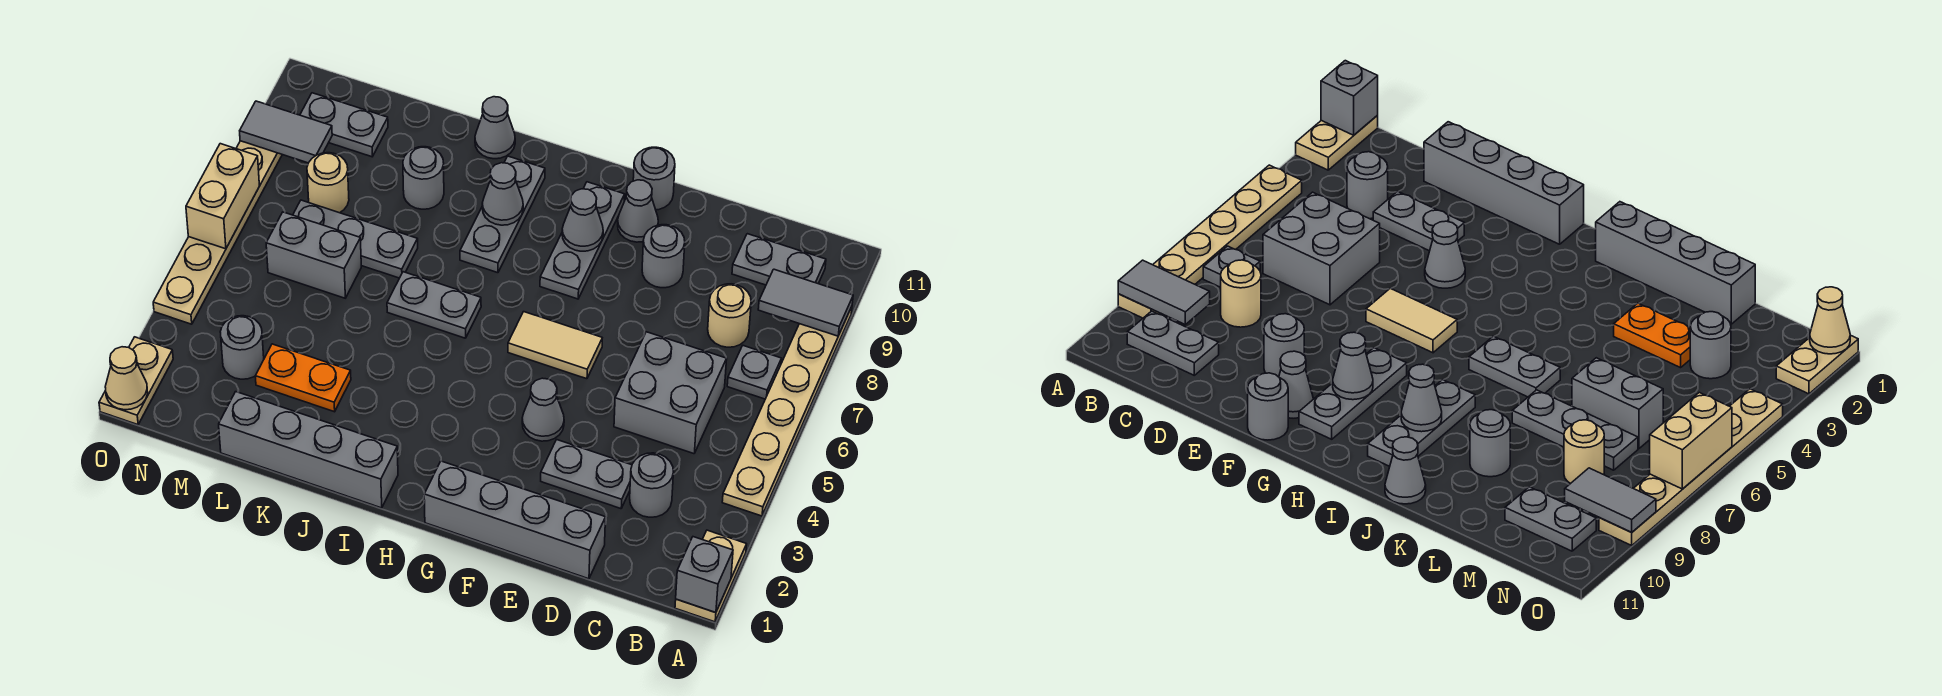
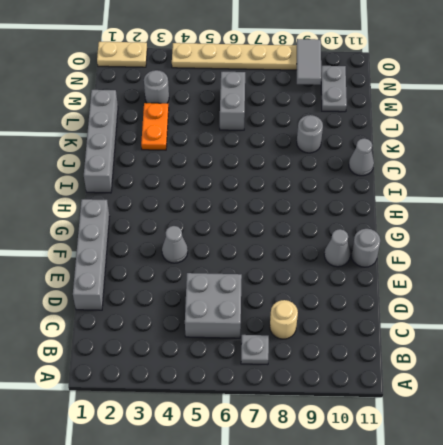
none -> tan 1x2 plate [675,530,747,622]
none -> tan 1x6 plate [722,307,852,516]
none -> grey 1x2 plate [732,234,826,285]
none -> grey 1x1 round brick [630,453,673,517]

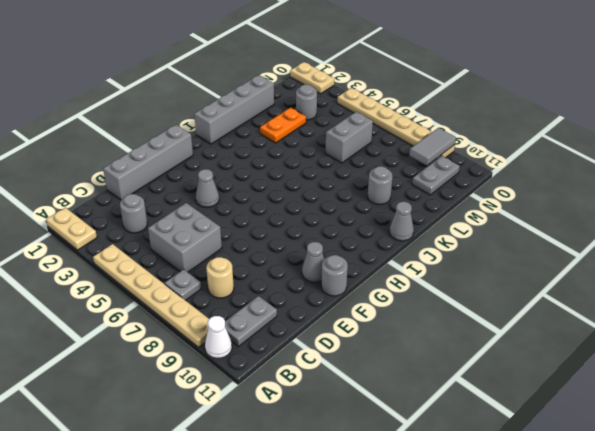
white 1x1 cone [205,316,232,359] -> none
none -> grey 1x2 plate [541,440,632,509]
none -> grey 1x1 round brick [642,225,685,288]
none -> tan 1x2 tile [508,312,602,379]
none -> grey 1x3 plate [540,182,625,299]

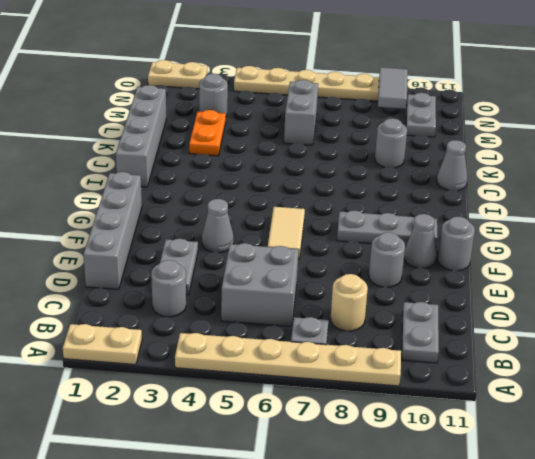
none -> grey 1x2 plate [387,272,481,338]
none -> grey 1x3 plate [460,156,545,273]
none -> grey 1x3 plate [293,200,418,278]
none -> tan 1x1 round brick [307,153,349,213]

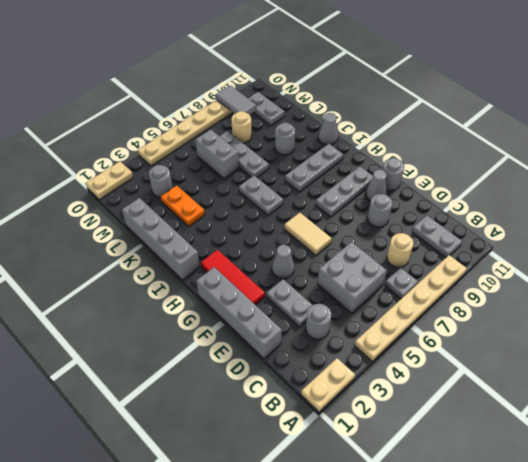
red 1x3 tile [201,250,265,305] -> none
none -> grey 1x1 brick [676,537,733,613]
none -> grey 1x2 tile [758,269,853,336]
none -> grey 1x1 cone [562,189,603,251]
none -> grey 1x1 cone [482,163,523,225]

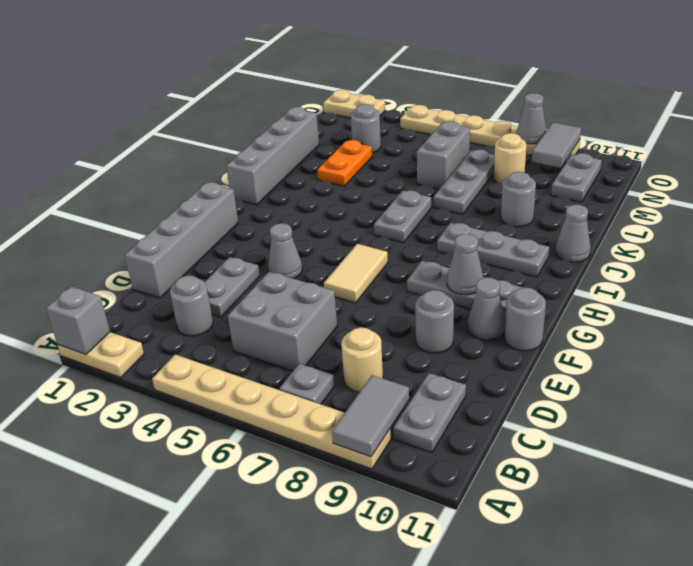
grey 1x1 cone [517,93,547,144] -> grey 1x1 cone moved to [482,163,523,225]
none -> tan 1x1 cone [105,347,148,410]
none -> tan 1x2 brick [186,144,259,249]

